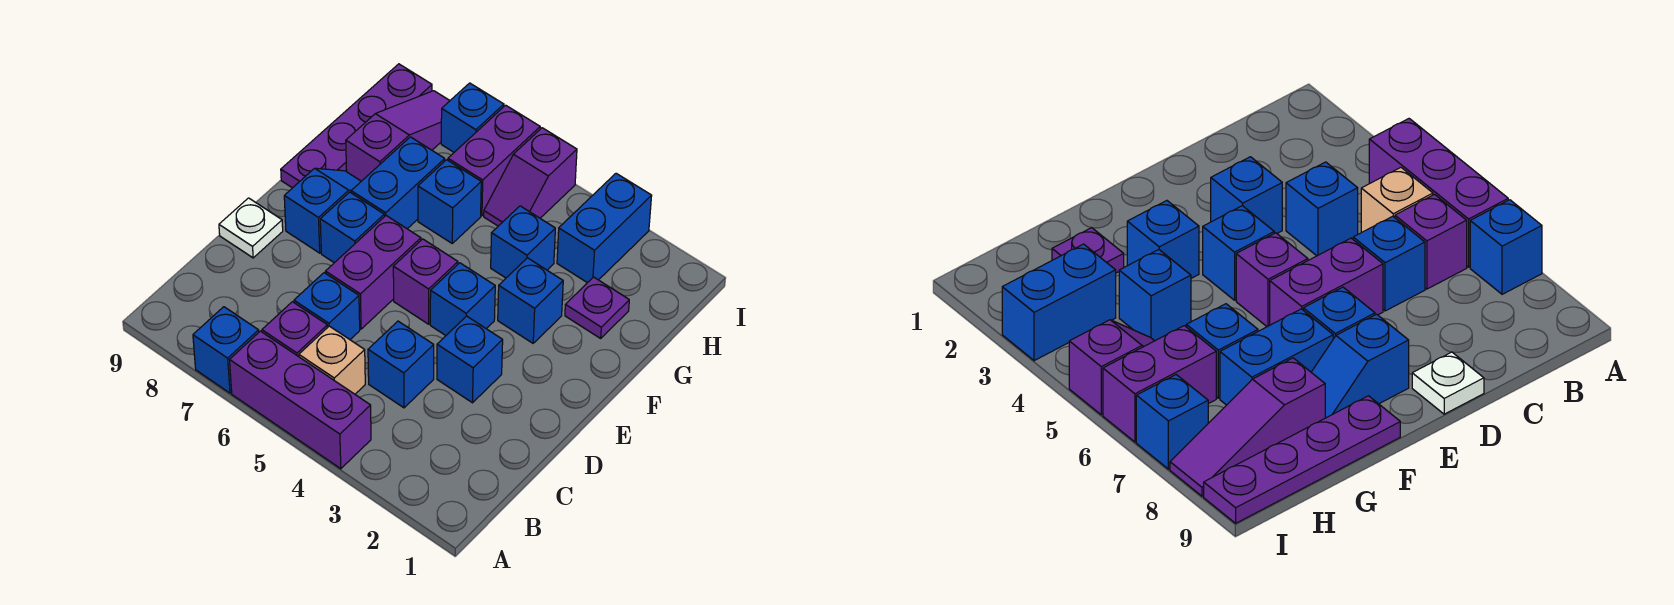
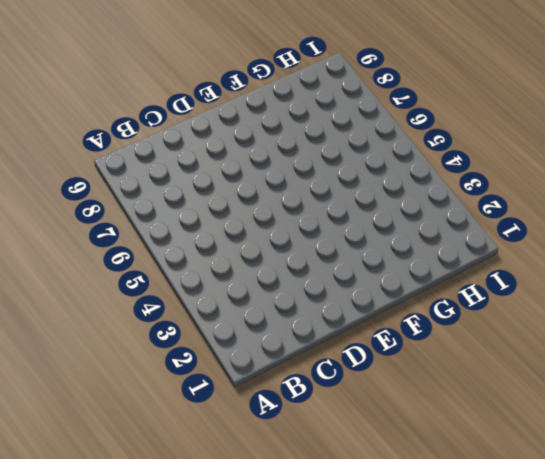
none -> purple 1x3 brick [230,331,371,469]
none -> blue 1x1 brick [193,307,259,393]
none -> tan 1x1 brick [299,326,365,394]

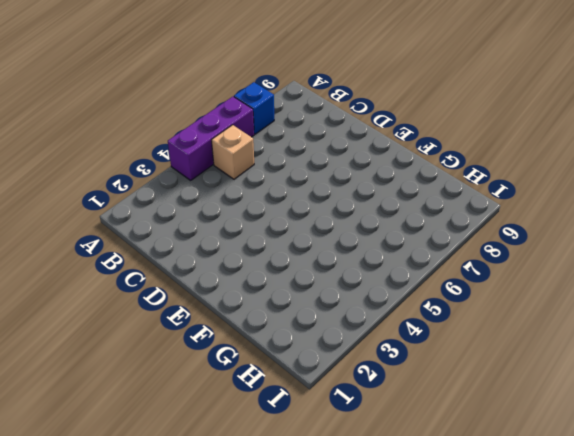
none -> purple 1x1 brick [262,302,328,357]
none -> blue 1x1 brick [368,321,434,408]
none -> blue 1x1 brick [294,273,360,339]

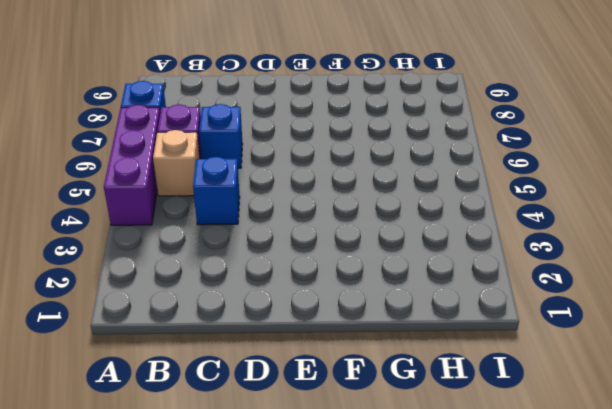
none -> blue 1x1 brick [437,316,503,403]
none -> purple 1x2 brick [325,216,421,329]
none -> white 1x1 plate [219,198,283,258]

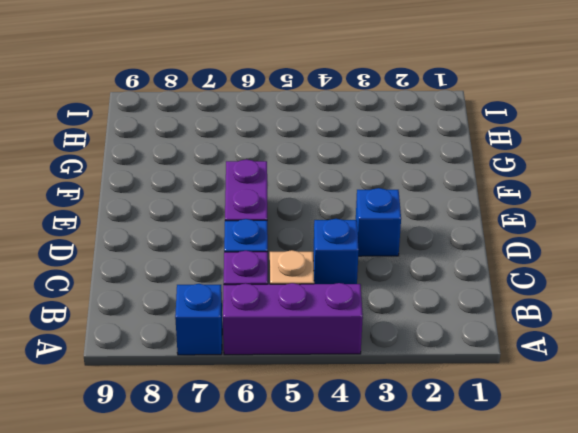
none -> white 1x1 plate [219,198,283,258]
none -> blue 1x1 brick [430,263,495,336]
none -> purple 1x1 brick [393,239,458,324]

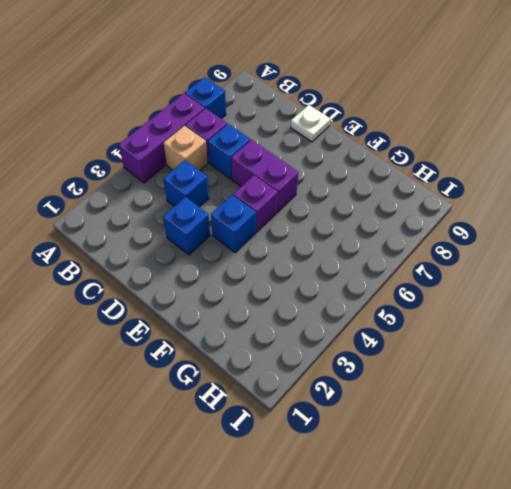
none -> blue 1x1 brick [320,192,384,263]
none -> blue 1x2 slope [284,168,361,253]
none -> blue 1x1 brick [498,258,563,343]

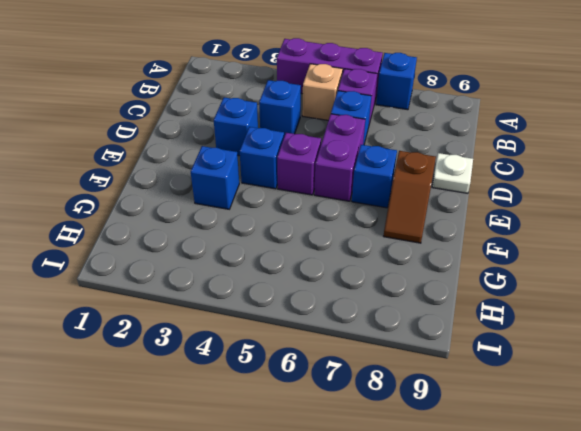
brown 1x2 slope [384,151,436,243] -> blue 1x2 slope [284,168,361,253]
none -> blue 1x2 brick [351,137,445,229]
none -> purple 1x4 plate [281,64,432,188]
none -> purple 1x1 plate [565,277,629,338]

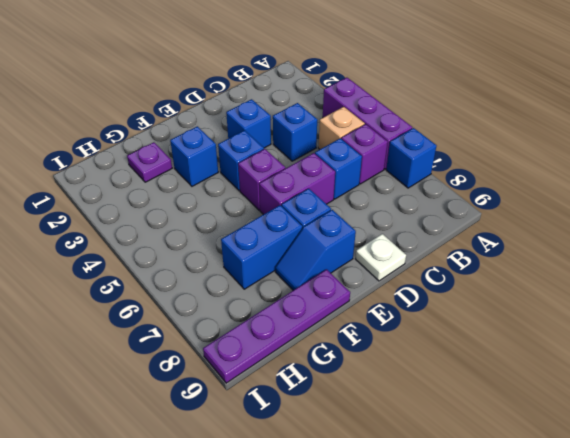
none -> blue 1x1 brick [491,206,555,278]
none -> blue 1x1 brick [418,160,481,243]
none -> purple 1x3 slope [346,91,450,181]

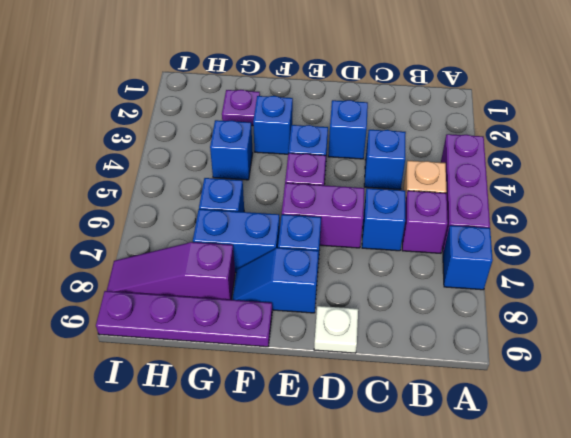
none -> blue 1x2 brick [557,173,652,283]
none -> purple 1x2 slope [484,128,577,226]
none -> purple 1x2 brick [448,105,540,216]

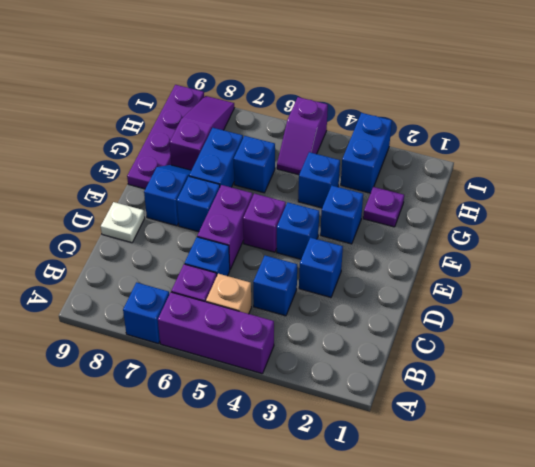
none -> purple 1x2 brick [448,105,540,216]
none -> blue 1x1 brick [441,83,504,152]

